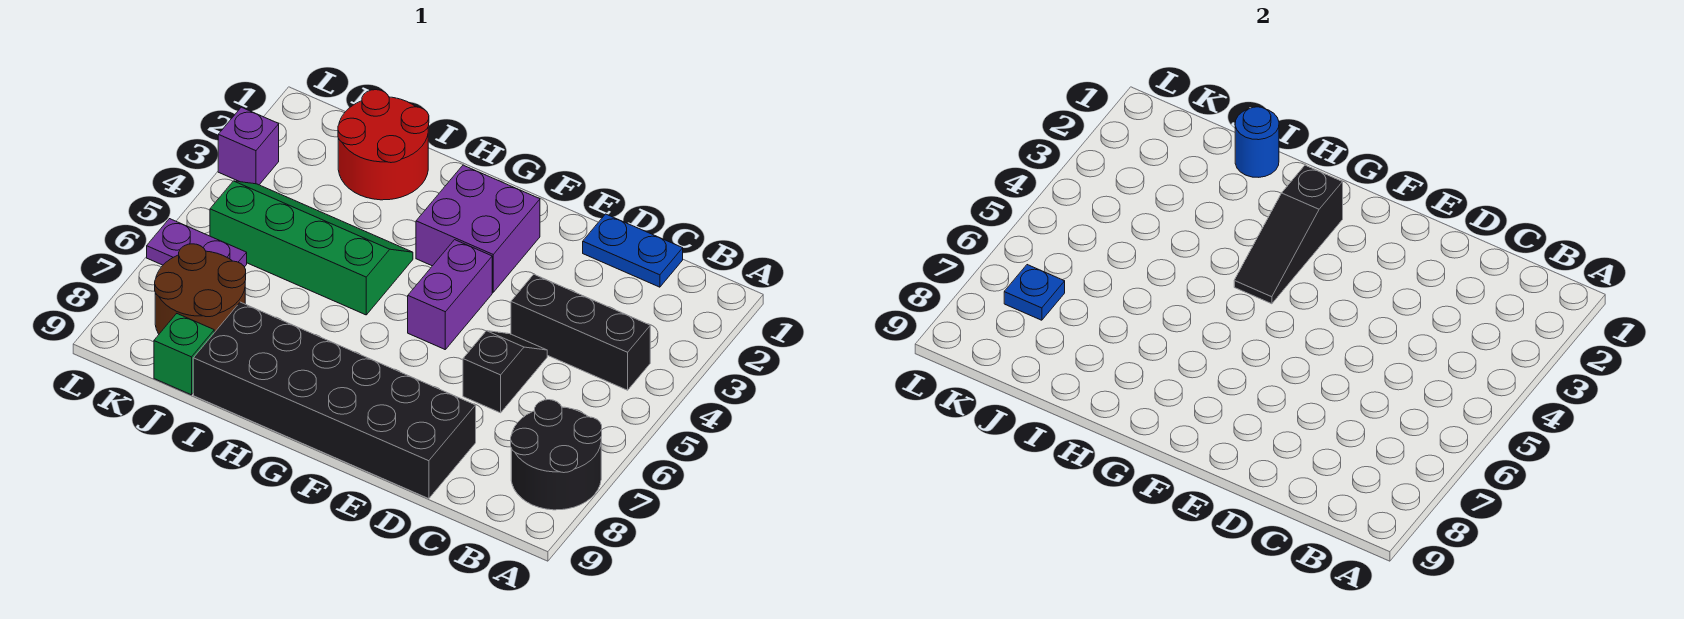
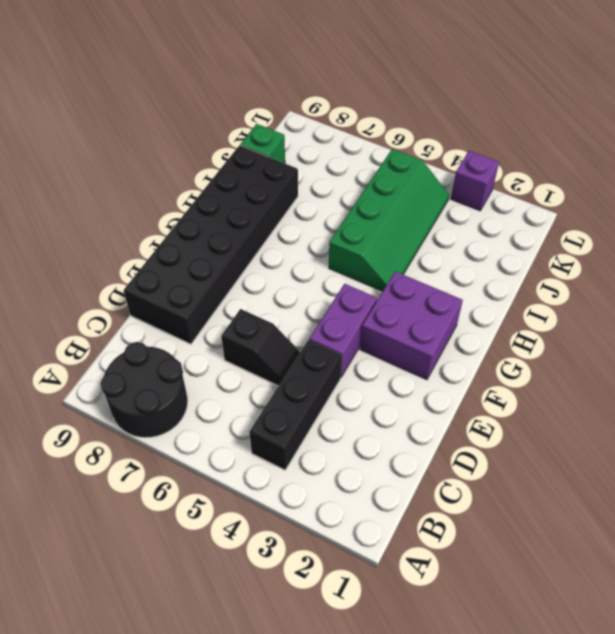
purple 1x2 brick [309,284,377,377] -> purple 1x2 brick turned to [408,240,492,349]
none -> blue 1x2 plate [583,214,683,287]
none -> red 2x2 round brick [338,90,429,200]
none -> brown 2x2 round brick [155,244,246,334]

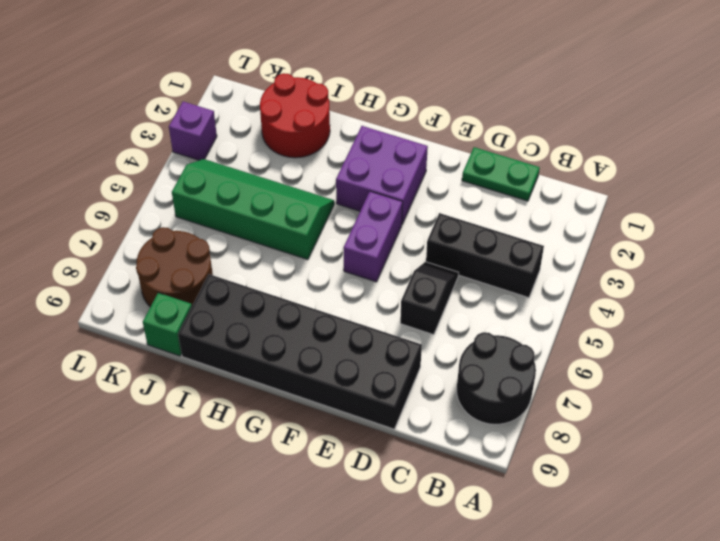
green 1x2 plate [462,147,540,201] -> blue 1x2 plate [583,214,683,287]
none -> purple 1x2 plate [147,219,247,267]
none -> black 1x3 slope [1234,165,1343,304]
none -> blue 1x1 round brick [1235,107,1279,177]

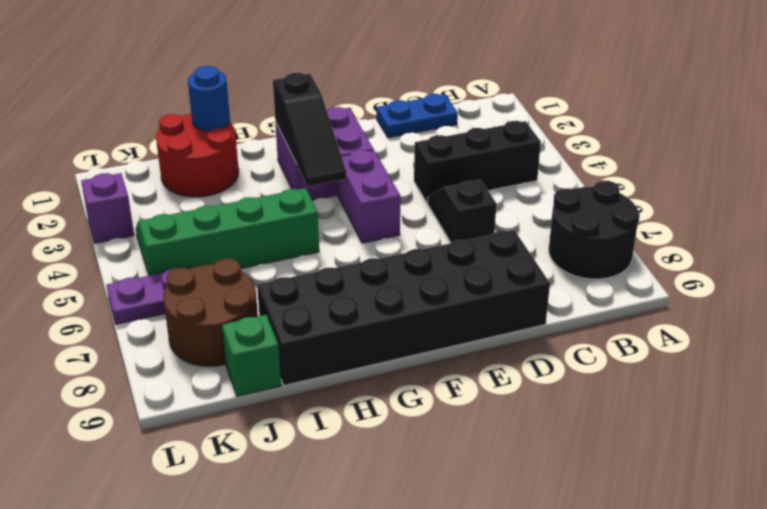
none -> blue 1x1 plate [1004,265,1065,320]

